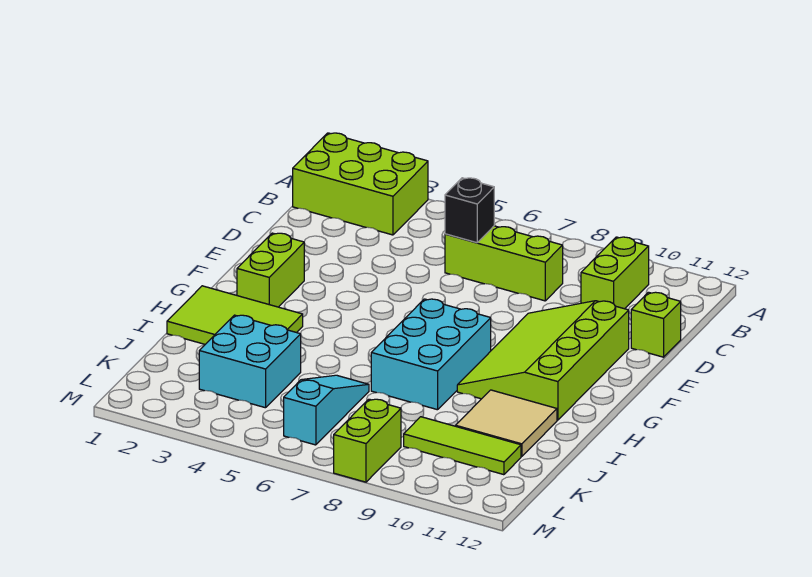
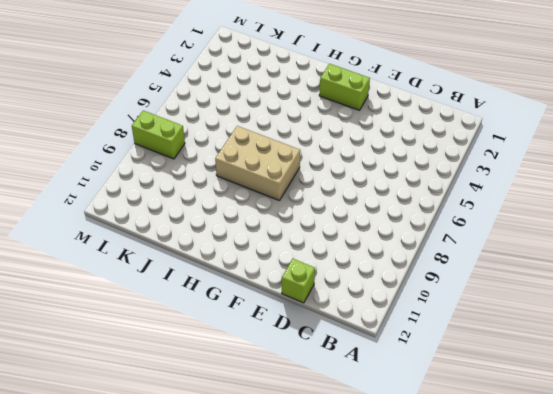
tan 2x3 brick [215,126,300,201] -> cyan 2x3 brick [371,299,491,410]
none -> lime 2x3 brick [293,133,428,235]
none -> lime 1x2 brick [581,237,649,309]
none -> lime 1x3 brick [445,226,563,301]

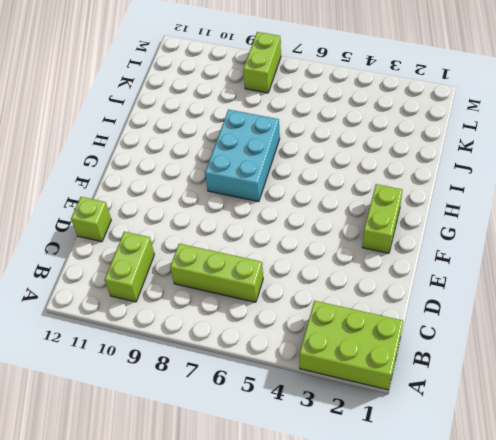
none -> lime 3x4 slope [457,301,629,420]
none -> lime 2x3 tile [167,286,303,344]
none -> tan 2x2 tile [456,390,557,456]

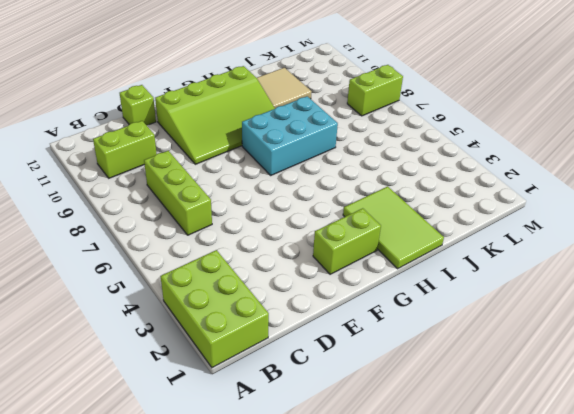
none -> cyan 2x2 brick [199,315,301,408]
none -> cyan 1x3 slope [284,375,369,445]
none -> lime 1x3 tile [404,417,521,475]

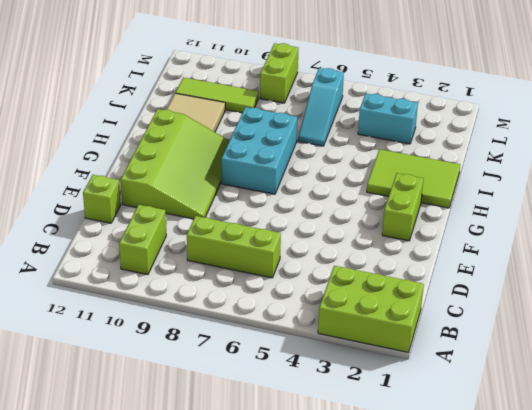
cyan 1x2 brick [358,93,418,144] -> cyan 2x2 brick [199,315,301,408]
none -> black 1x1 brick [445,178,494,243]

